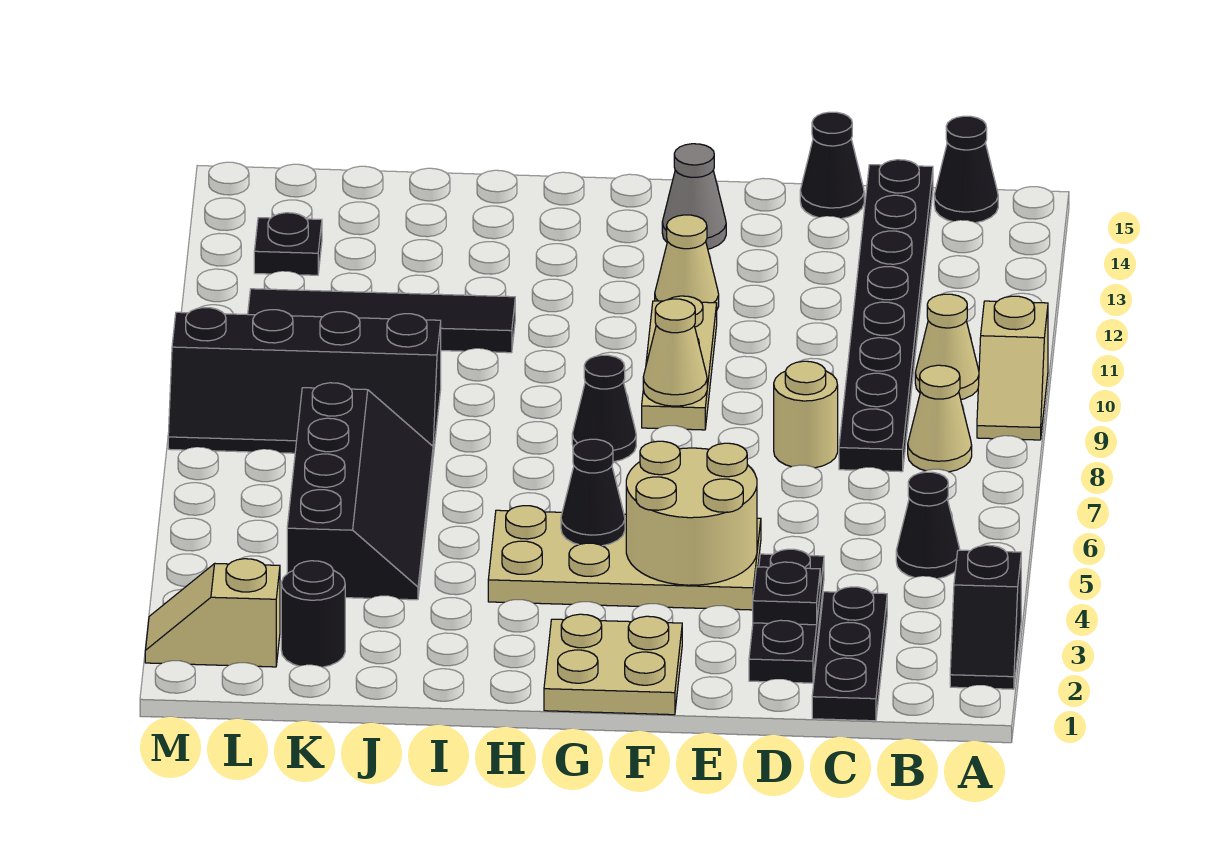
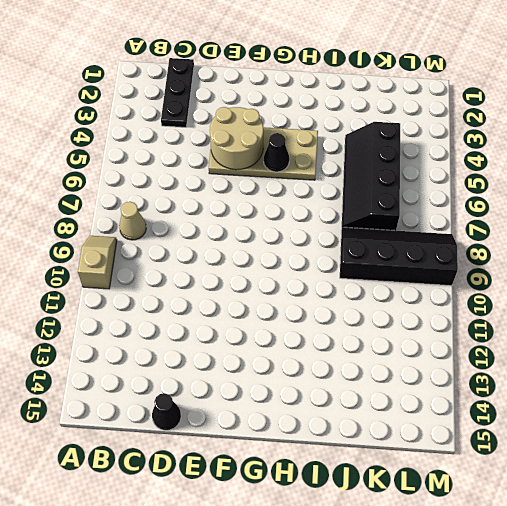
none -> black 1x2 slope [950,545,1021,689]
none -> black 1x1 cone [896,472,960,579]
none -> tan 1x1 cone [915,294,979,400]

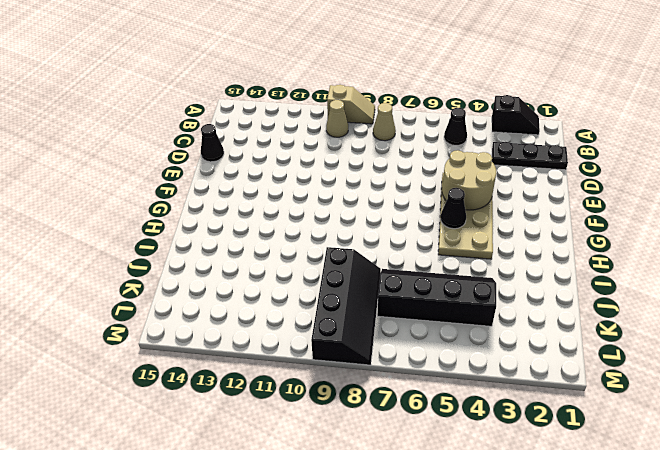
none -> black 1x1 cone [934,116,998,223]
none -> black 1x8 plate [839,160,933,472]
none -> black 1x3 plate [749,549,824,683]

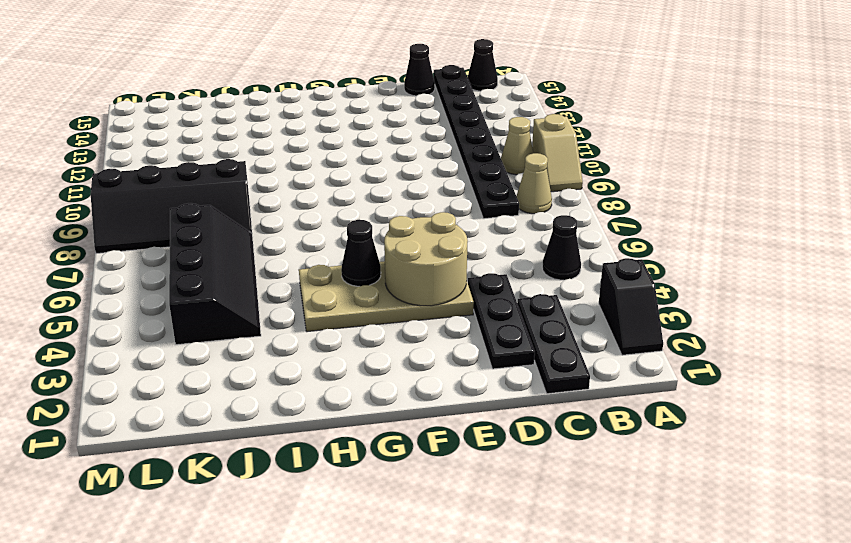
none -> tan 1x1 round brick [774,361,838,468]
none -> tan 2x2 plate [544,614,682,715]
none -> tan 1x3 plate [642,296,717,430]

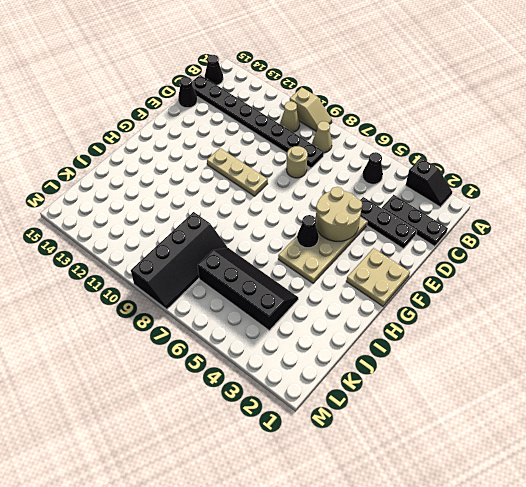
none -> tan 1x1 cone [655,215,719,309]
none -> grey 1x1 cone [662,144,726,249]
none -> black 1x1 cone [572,355,636,462]

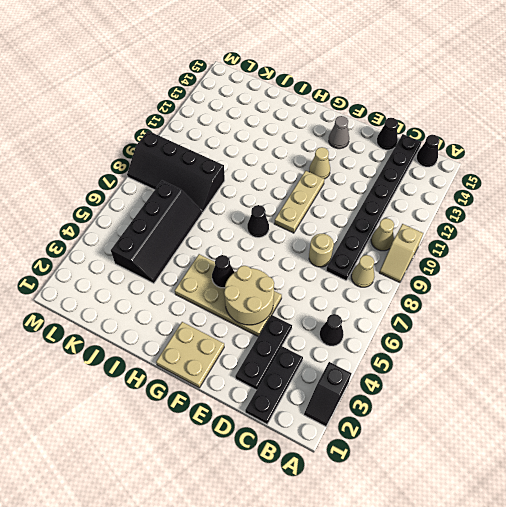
none -> black 1x4 tile [248,289,515,353]
none -> black 1x1 round brick [281,561,345,667]
none -> tan 1x2 slope [145,559,280,667]

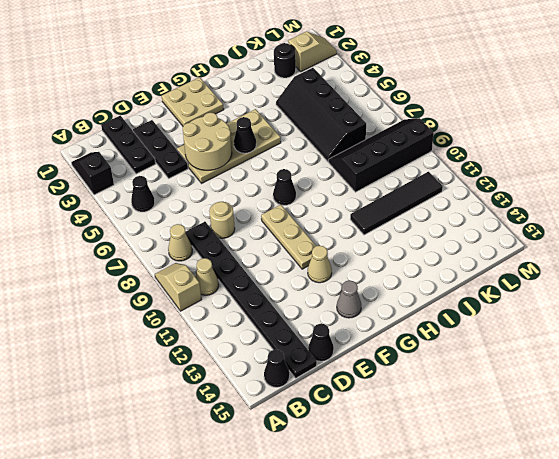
none -> black 1x1 plate [254,213,322,275]
none -> black 1x1 plate [753,562,820,625]
none -> tan 1x1 cone [643,299,707,406]

